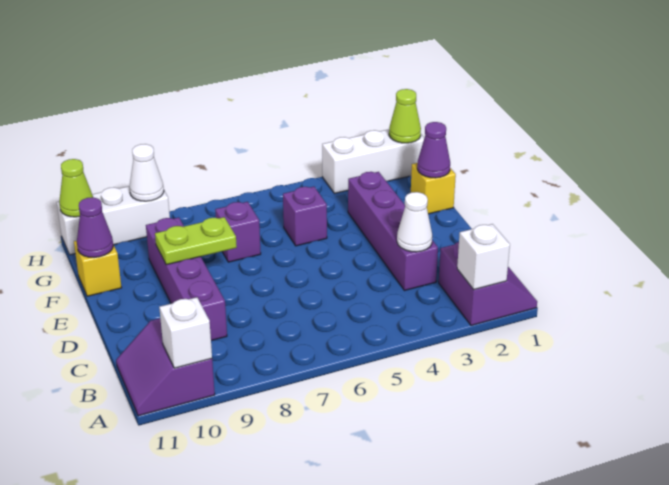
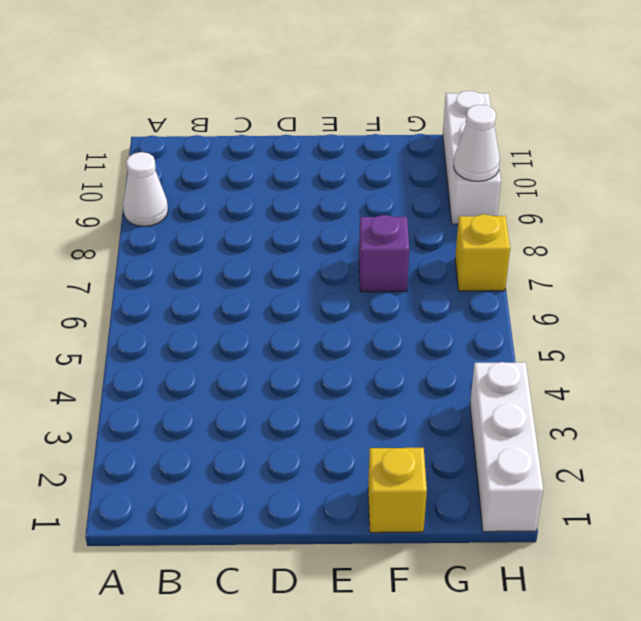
white 1x1 cone [123,152,168,226] -> white 1x1 cone moved to [397,192,432,252]
yellow 1x1 brick [455,214,510,291] -> yellow 1x1 brick moved to [74,241,122,296]
none -> purple 2x2 slope [439,242,537,325]
none -> purple 2x2 slope [116,318,215,416]
none -> purple 1x4 brick [348,172,438,291]

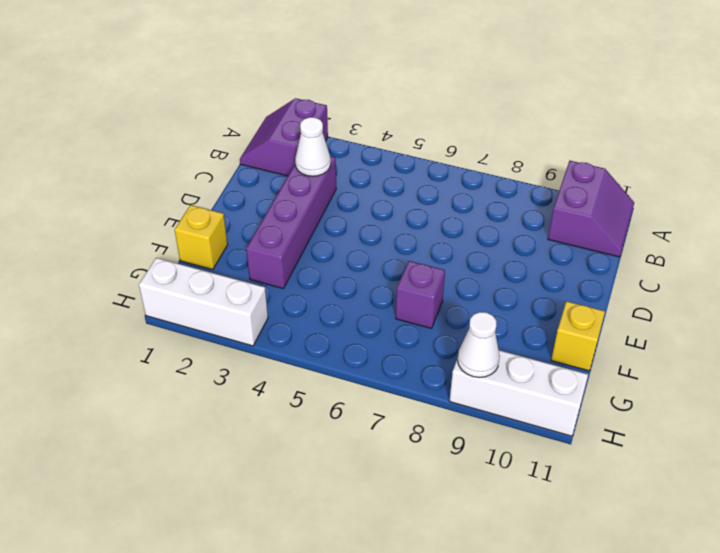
none -> purple 1x4 brick [146,217,227,341]
none -> purple 1x1 brick [283,187,327,246]
none -> white 1x1 brick [457,224,510,289]

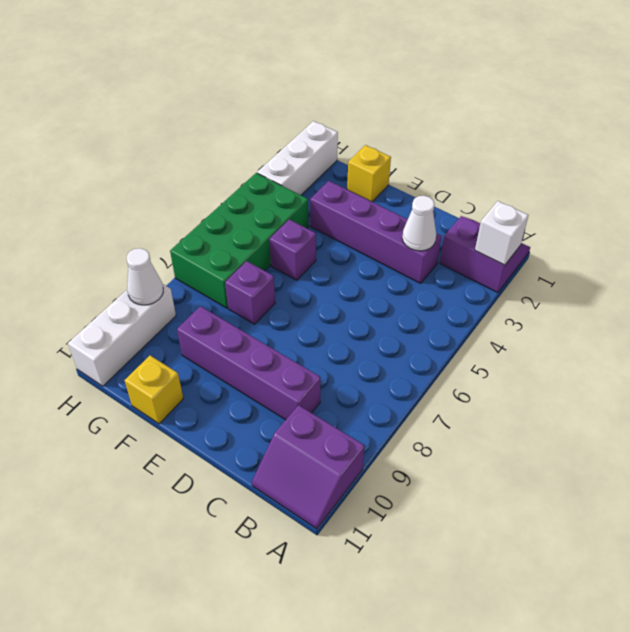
green 2x4 brick [170,173,308,308] -> none
none -> white 1x1 brick [159,297,212,368]
none -> lime 1x2 plate [155,217,237,265]
none -> purple 1x1 cone [417,122,450,178]

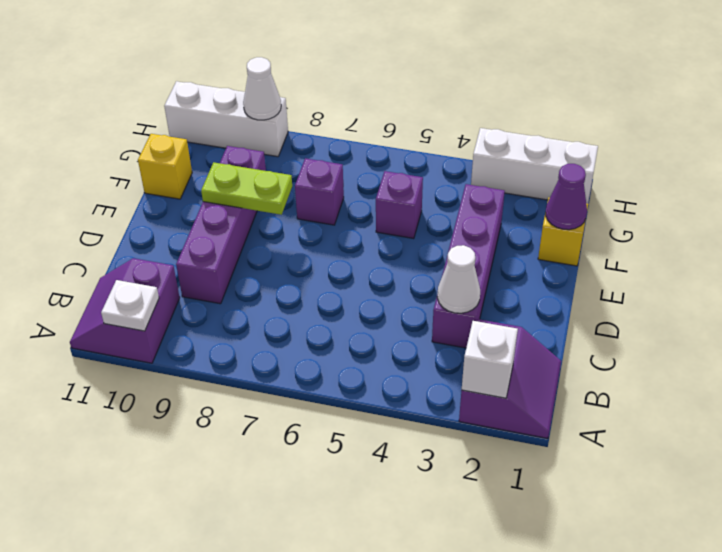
white 1x1 plate [101,280,159,331] -> white 1x1 brick [159,297,212,368]
none -> purple 1x1 cone [77,197,113,258]
none -> lime 1x1 cone [389,89,421,143]
none -> lime 1x1 cone [59,159,93,217]

